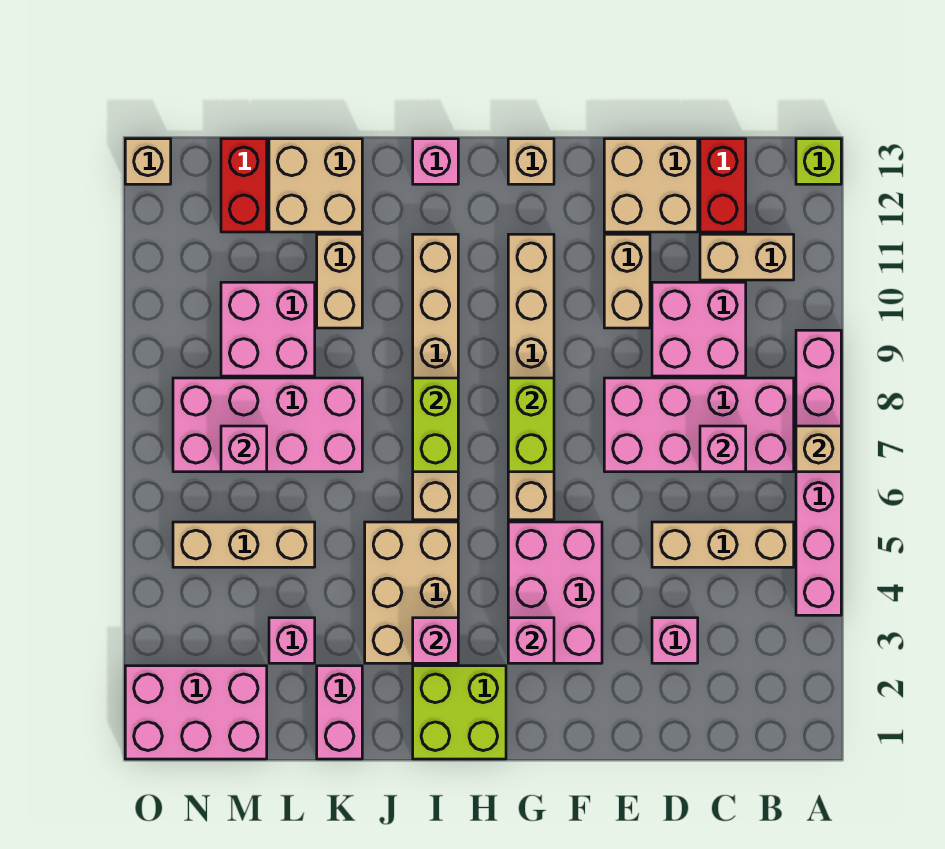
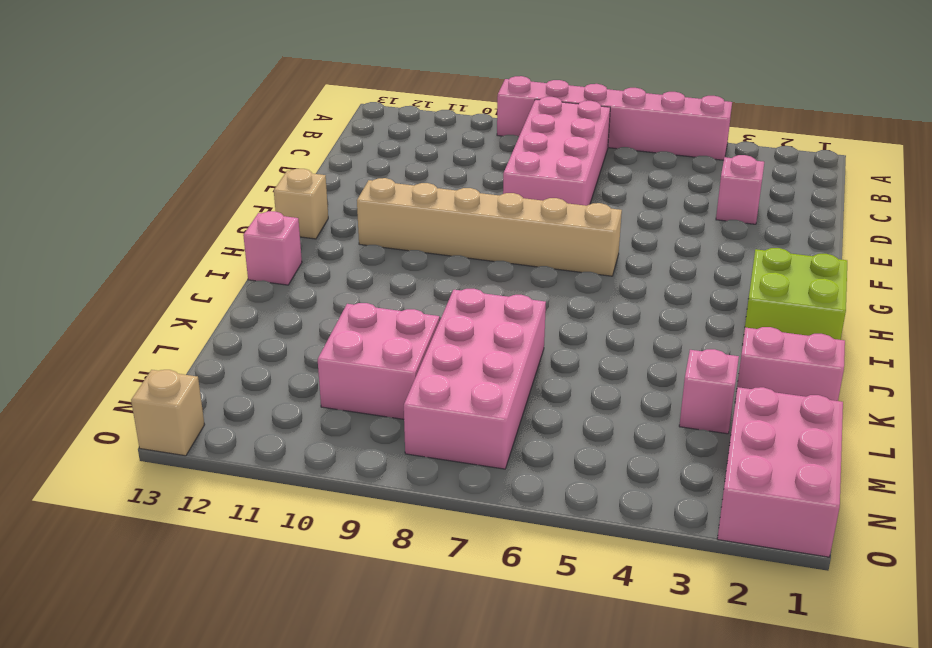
none -> lime 1x1 brick [796,139,841,184]
none -> tan 1x3 brick [652,522,794,567]
none -> tan 1x2 brick [700,234,794,280]
none -> pink 2x2 brick [652,282,746,376]

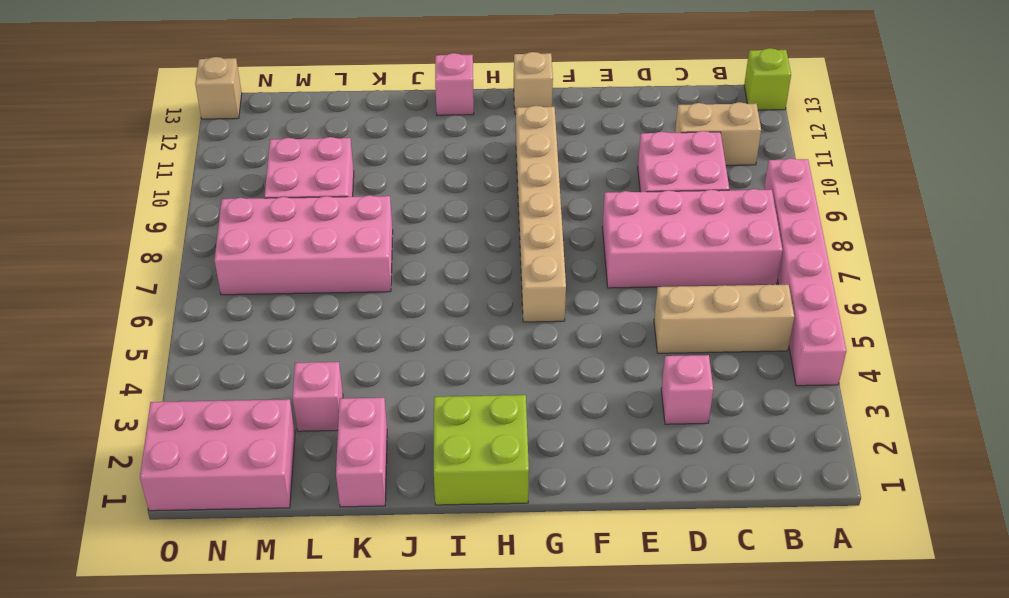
none -> red 1x2 brick [700,139,746,232]
none -> tan 2x2 brick [604,139,698,232]
none -> tan 1x2 brick [604,234,650,328]
none -> pink 2x3 brick [508,522,602,663]

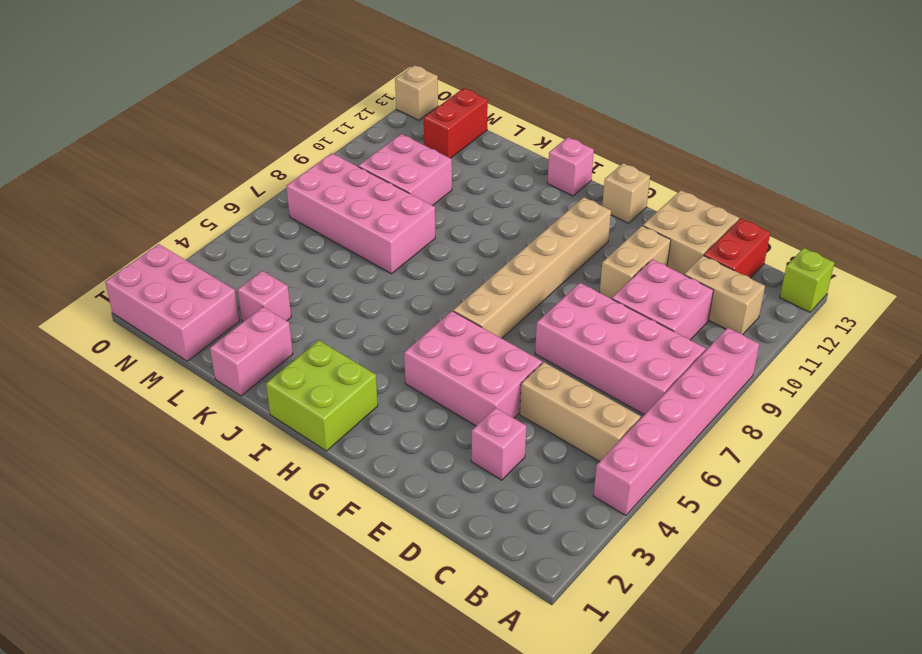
pink 2x3 brick [404,311,542,426] -> pink 2x3 brick turned to [508,522,602,663]
none -> tan 2x3 brick [365,522,458,663]
none -> tan 1x6 brick [413,234,458,520]
none -> tan 1x2 brick [317,234,362,328]
none -> tan 2x2 brick [269,139,362,232]

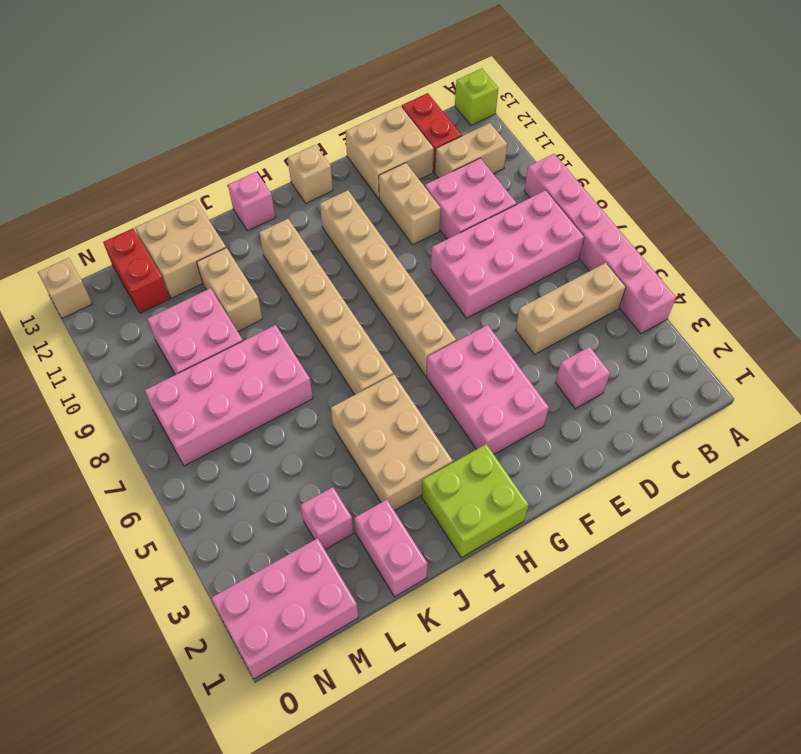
none -> tan 1x3 brick [173,522,315,567]
none -> tan 1x1 brick [796,426,841,472]
none -> pink 1x1 brick [700,426,746,472]
none -> pink 1x1 brick [508,618,554,663]

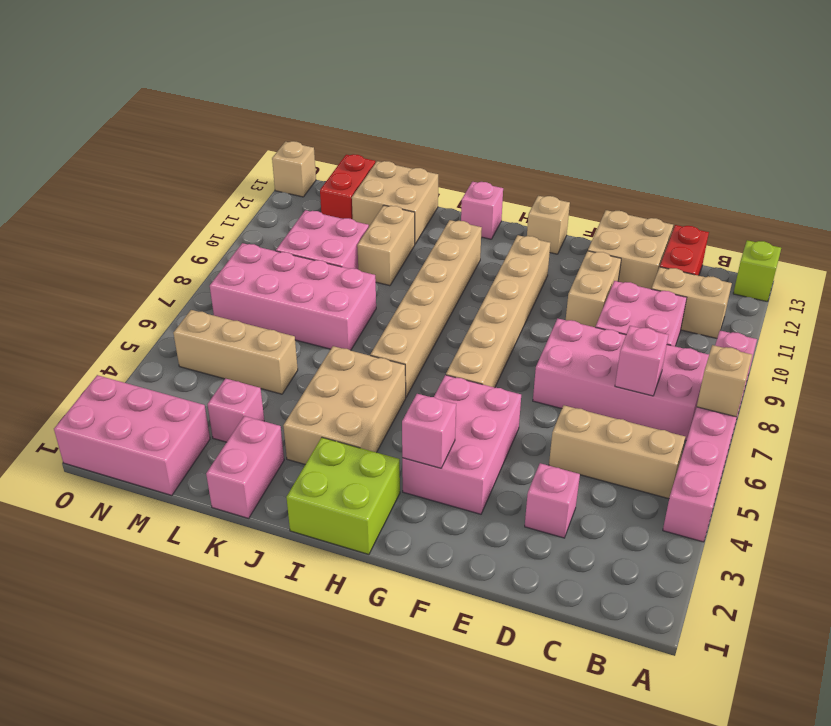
none -> lime 1x2 brick [508,378,554,472]
none -> pink 1x1 brick [413,618,458,663]
none -> lime 1x2 brick [413,378,458,472]
none -> pink 1x1 brick [221,426,267,472]

